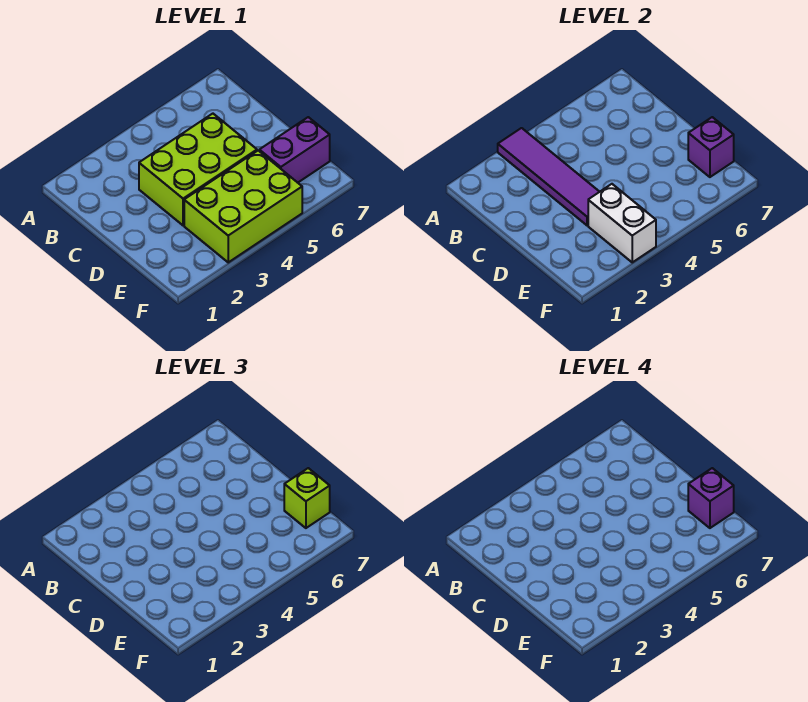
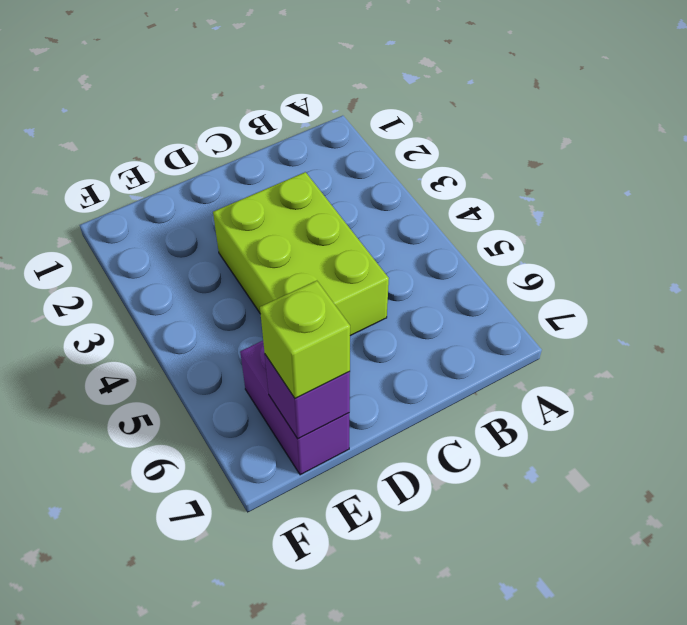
none -> lime 2x3 brick [184,151,302,262]
none -> purple 1x4 tile [498,128,599,225]

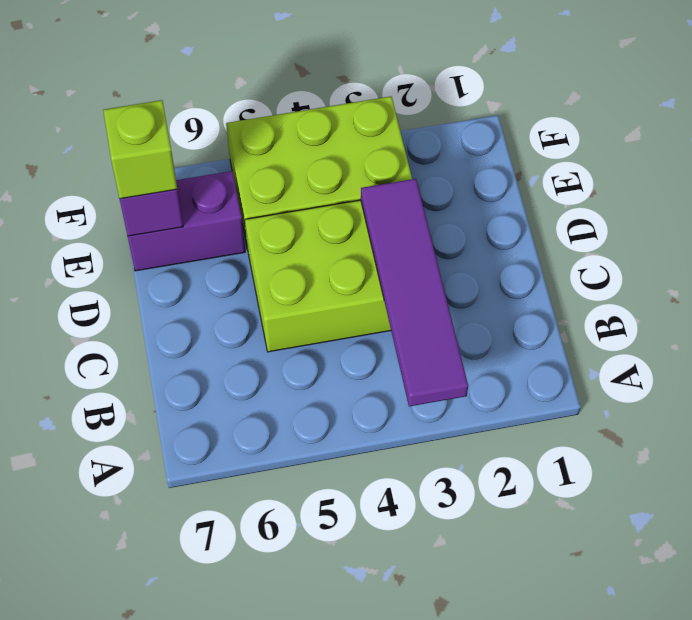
none -> white 1x2 brick [588,184,656,262]
none -> purple 1x1 brick [688,468,734,528]

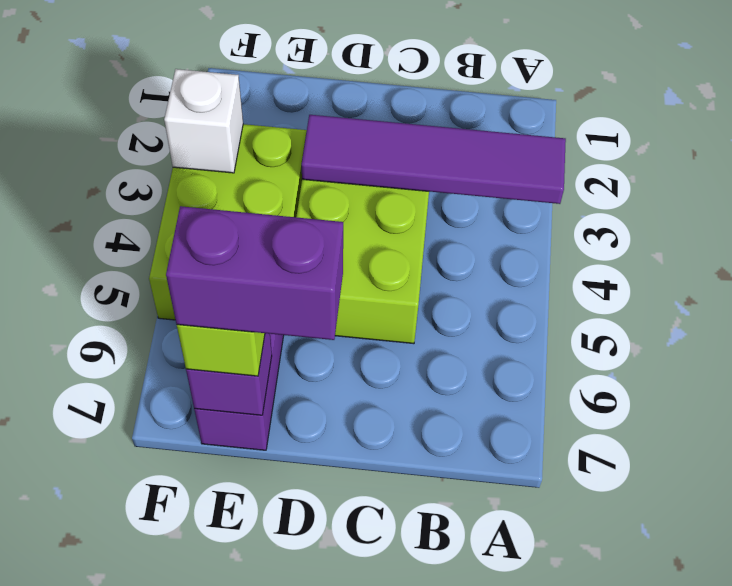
purple 1x2 brick [166,206,343,340] -> purple 1x1 brick [688,468,734,528]
white 1x1 brick [164,69,243,173] -> white 1x2 brick [588,184,656,262]

